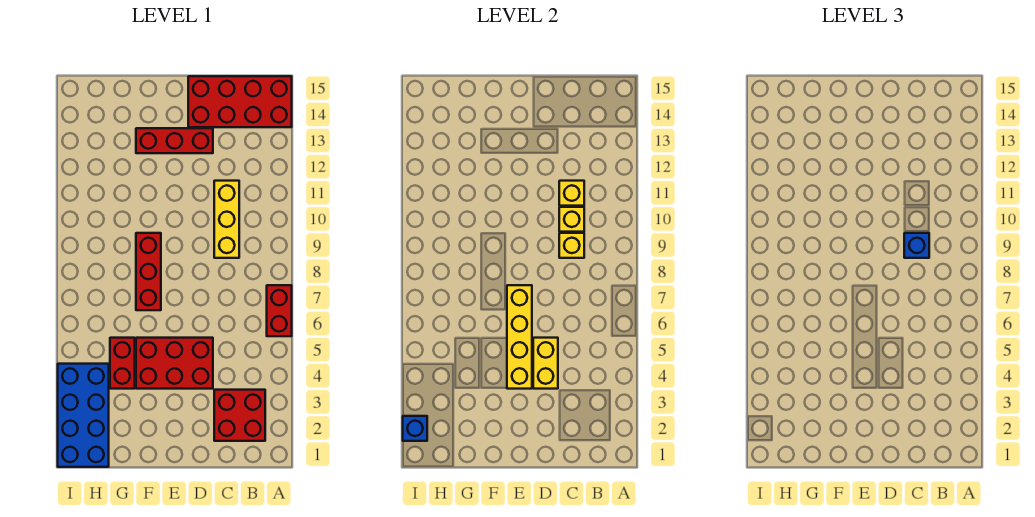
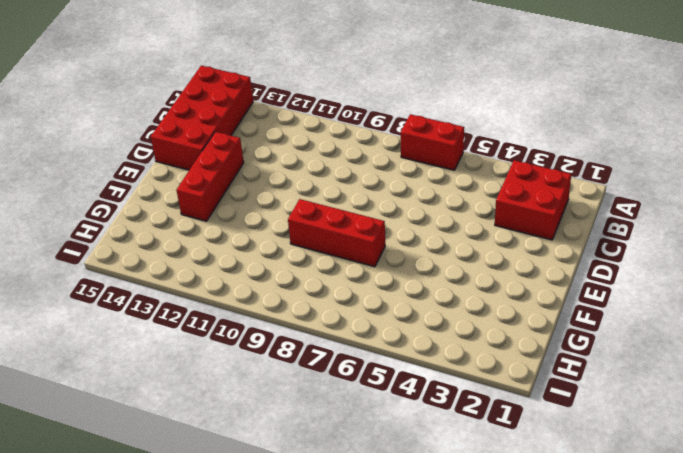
none -> yellow 1x3 brick [214,181,239,258]
none -> red 2x3 brick [136,338,213,389]
none -> red 1x2 brick [110,338,135,389]

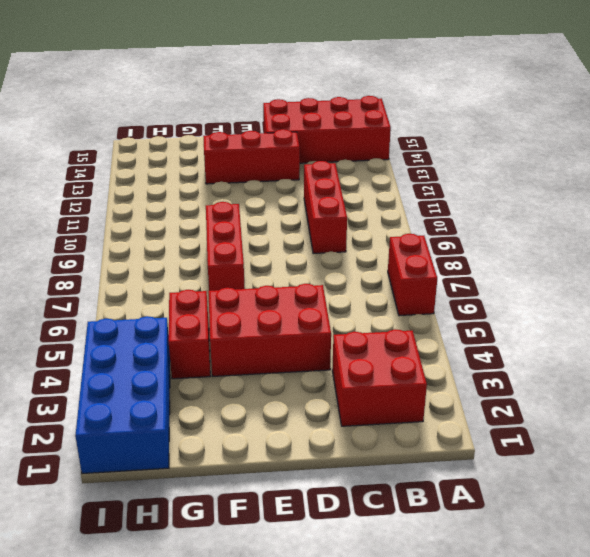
red 1x3 brick [304,161,347,254] -> yellow 1x3 brick [214,181,239,258]
none -> yellow 1x1 brick [559,233,584,258]
none -> yellow 1x1 brick [559,207,584,232]
none -> yellow 1x1 brick [559,181,584,206]

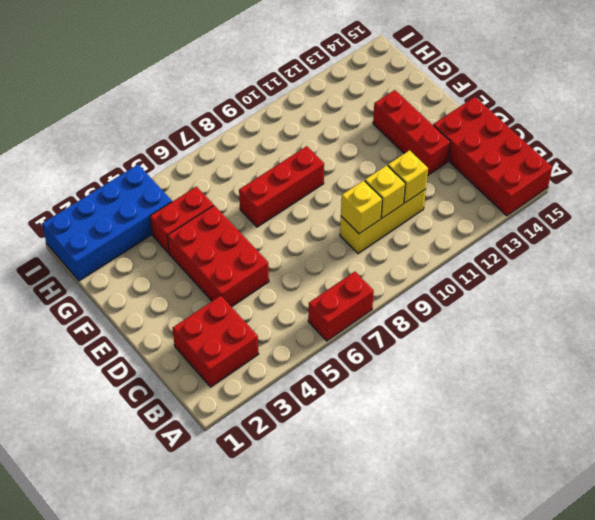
none -> yellow 1x2 brick [533,338,558,389]
none -> yellow 1x4 brick [507,285,532,389]
none -> blue 1x1 brick [403,416,427,441]

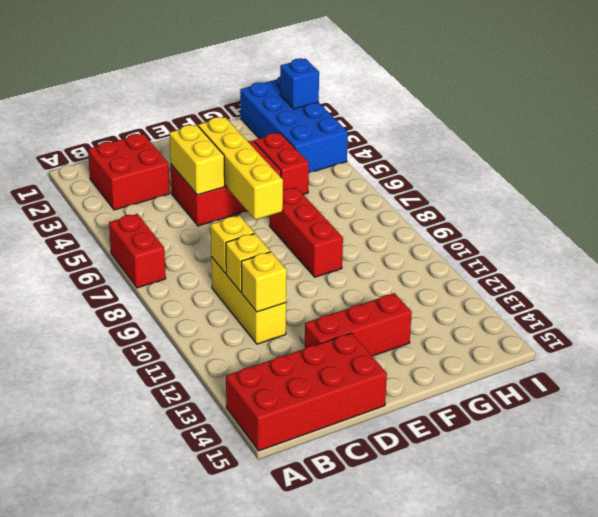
none -> blue 1x1 brick [904,233,929,258]

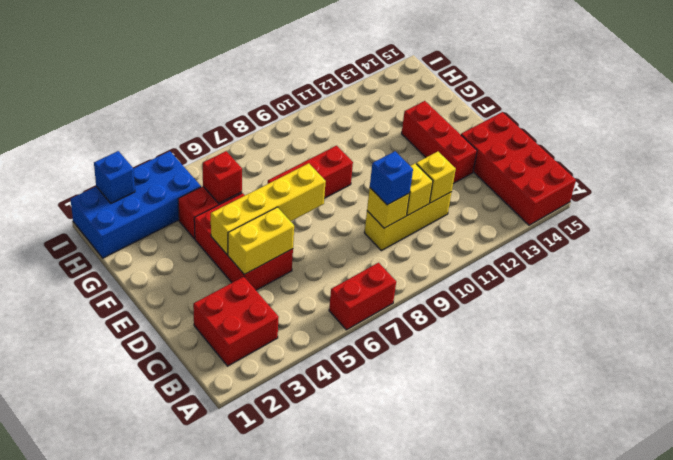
red 1x1 brick [203,151,242,203] -> none

